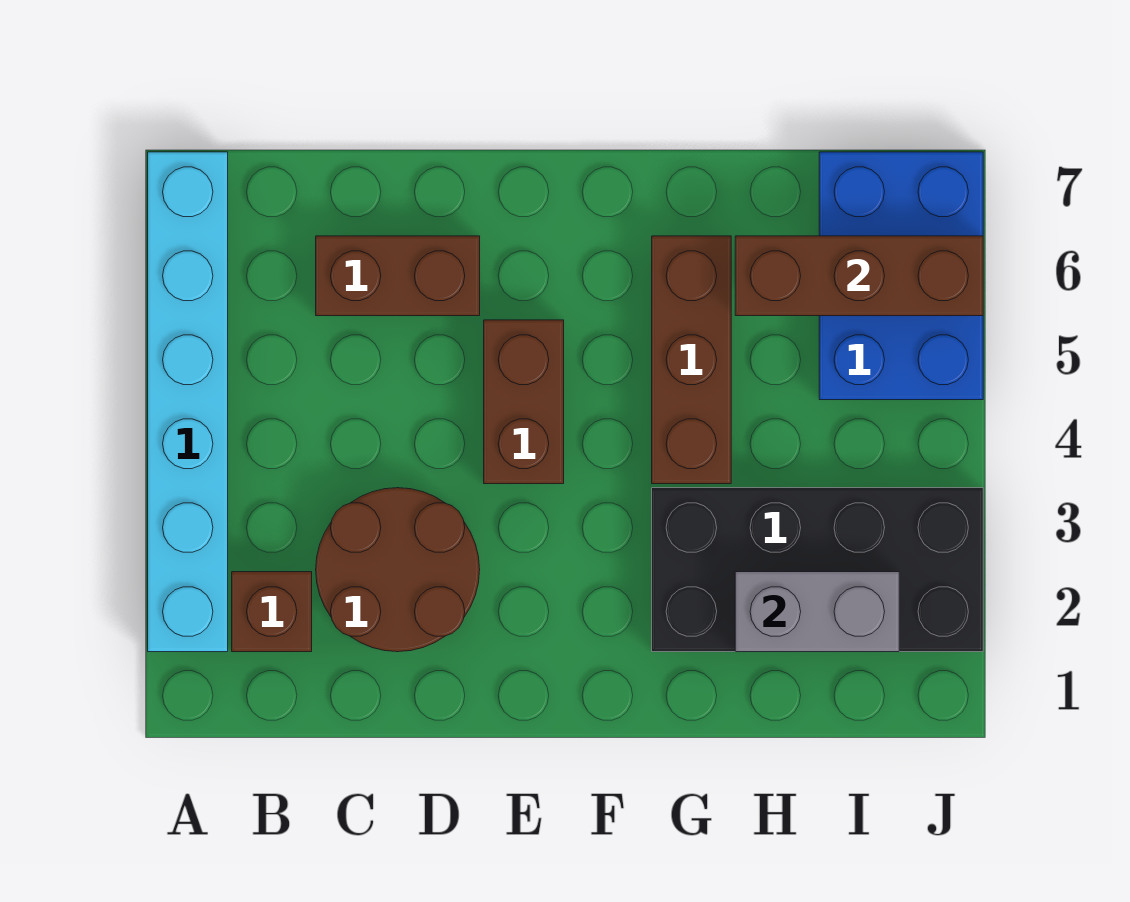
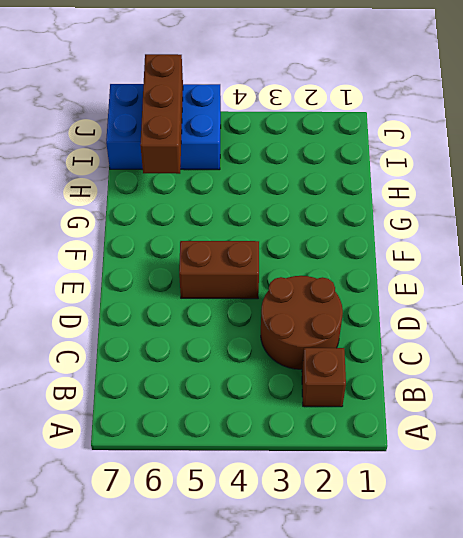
none -> cyan 1x6 brick [148,152,228,652]
none -> brown 1x2 brick [316,236,480,316]

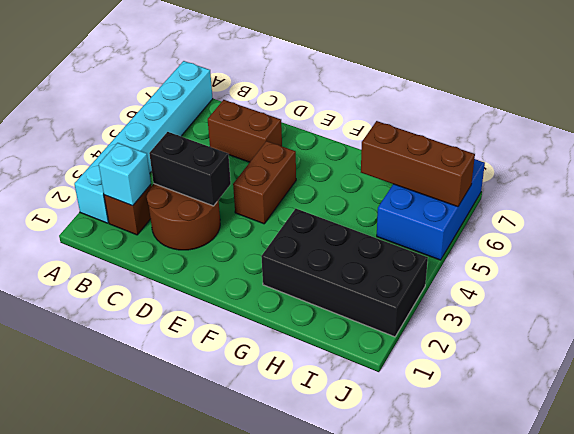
cyan 1x1 brick [99,143,151,206] -> none
black 1x2 brick [149,132,231,206] -> none
none -> brown 1x3 brick [652,236,731,484]
none -> grey 1x2 brick [735,572,899,652]

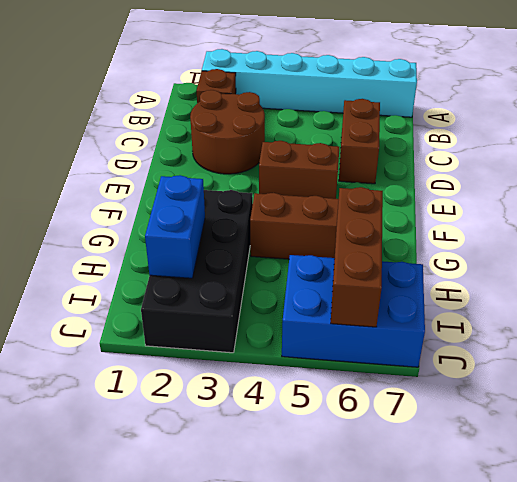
blue 1x2 brick [145,175,205,278] -> grey 1x2 brick [735,572,899,652]

